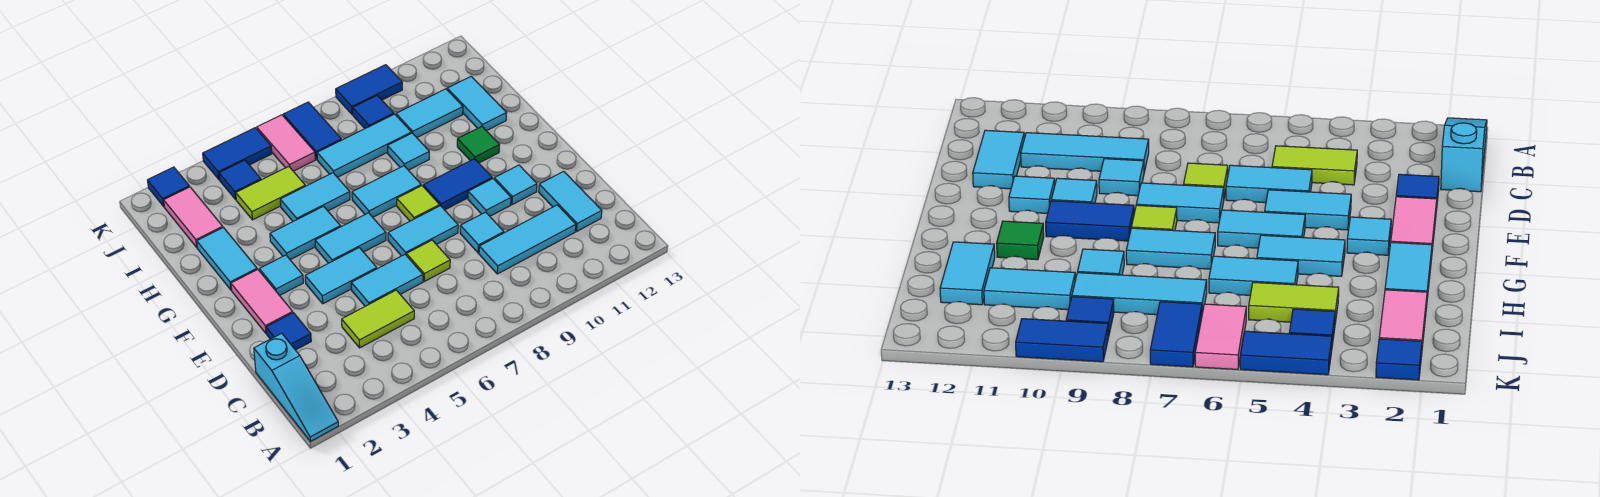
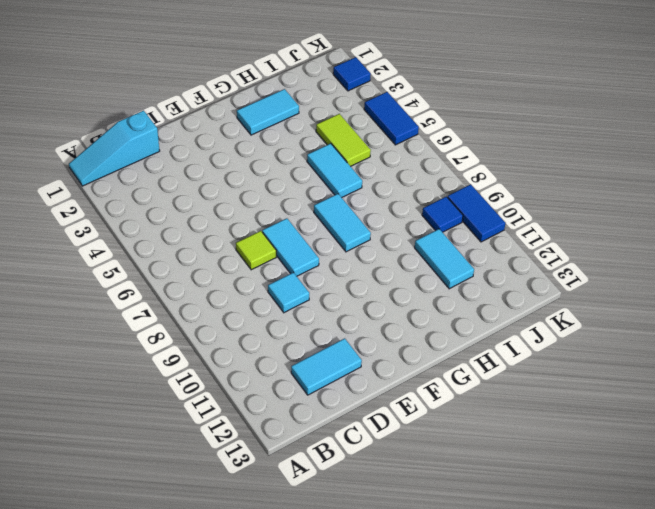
none -> lime 1x2 tile [342,290,414,348]
none -> cyan 1x3 tile [479,205,576,274]
none -> blue 1x1 tile [266,313,311,350]
none -> cyan 1x2 tile [351,255,423,306]

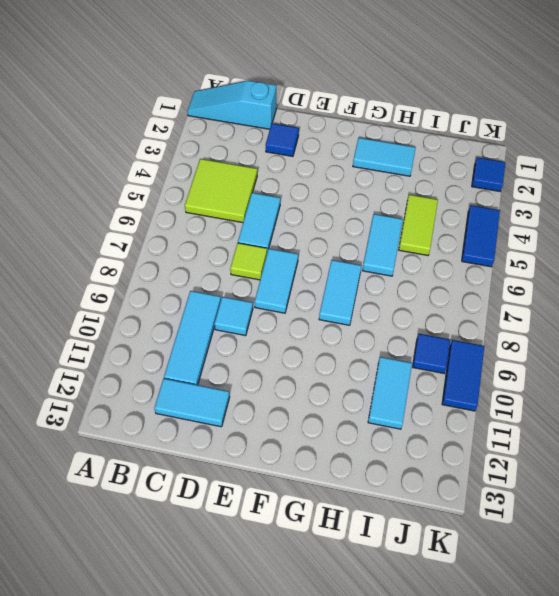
lime 2x2 tile [185,159,257,223] -> lime 1x2 tile [342,290,414,348]
none -> pink 1x2 tile [231,269,293,334]
none -> cyan 1x2 tile [305,248,377,304]
none -> cyan 1x1 tile [468,179,511,216]
none -> cyan 1x1 tile [494,165,537,205]

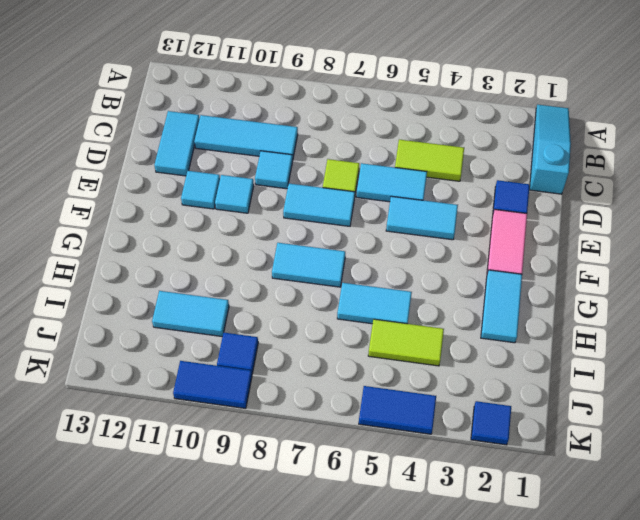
none -> cyan 1x1 tile [259,255,303,295]
none -> cyan 1x2 tile [315,213,386,263]
none -> lime 1x1 tile [397,186,440,221]
none -> blue 1x2 tile [423,159,492,210]

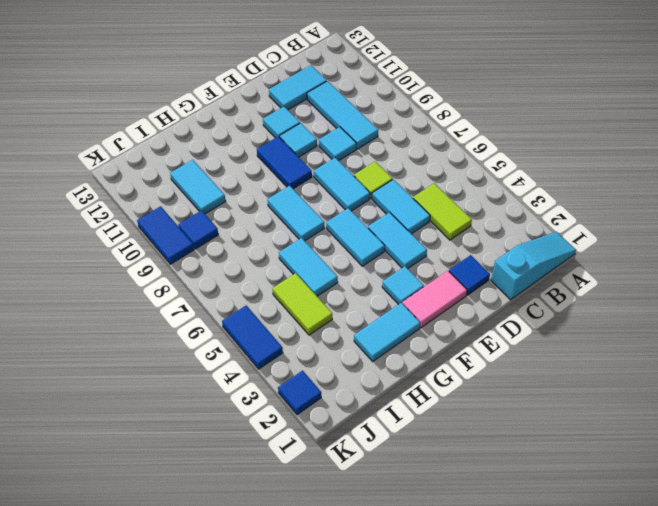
none -> lime 1x1 tile [397,186,440,221]
none -> cyan 1x2 tile [270,206,341,260]
none -> green 1x1 tile [457,126,499,163]
none -> cyan 1x1 tile [388,133,429,170]

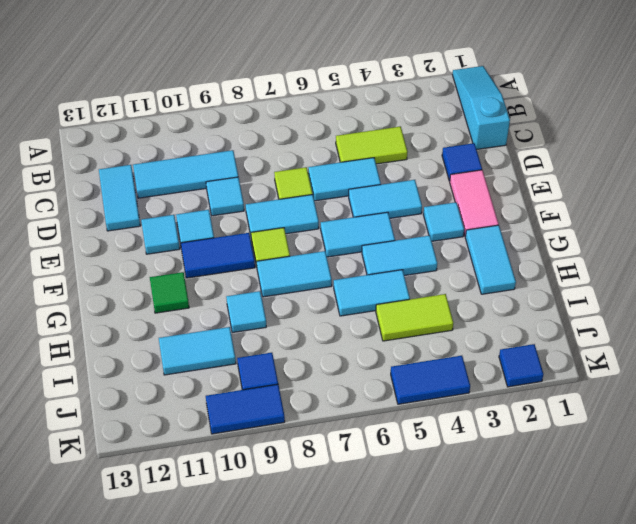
none -> cyan 1x2 tile [447,76,507,131]
none -> pink 1x2 tile [164,187,223,247]
none -> cyan 1x3 tile [317,114,412,177]
none -> blue 1x1 tile [219,160,261,199]

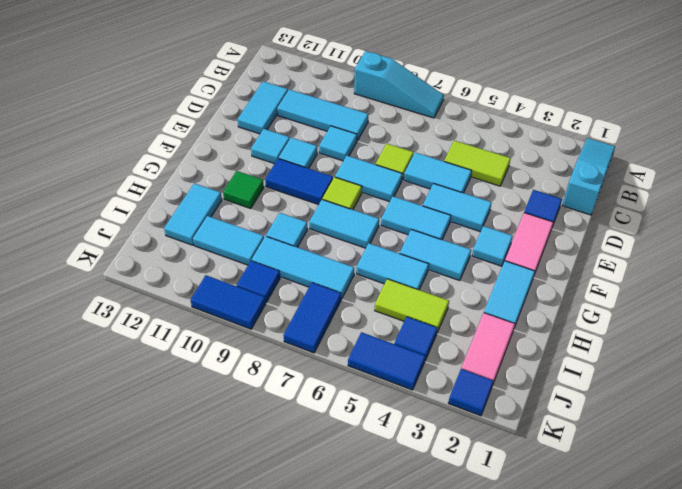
cyan 1x3 slope [354,51,444,118] -> none
none -> pink 1x2 tile [257,115,315,171]

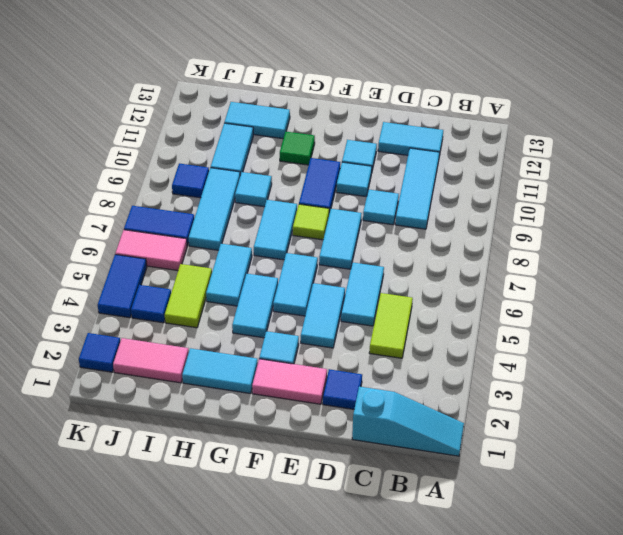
none -> lime 1x1 tile [406,240,450,281]
none -> blue 1x2 tile [336,65,402,115]

